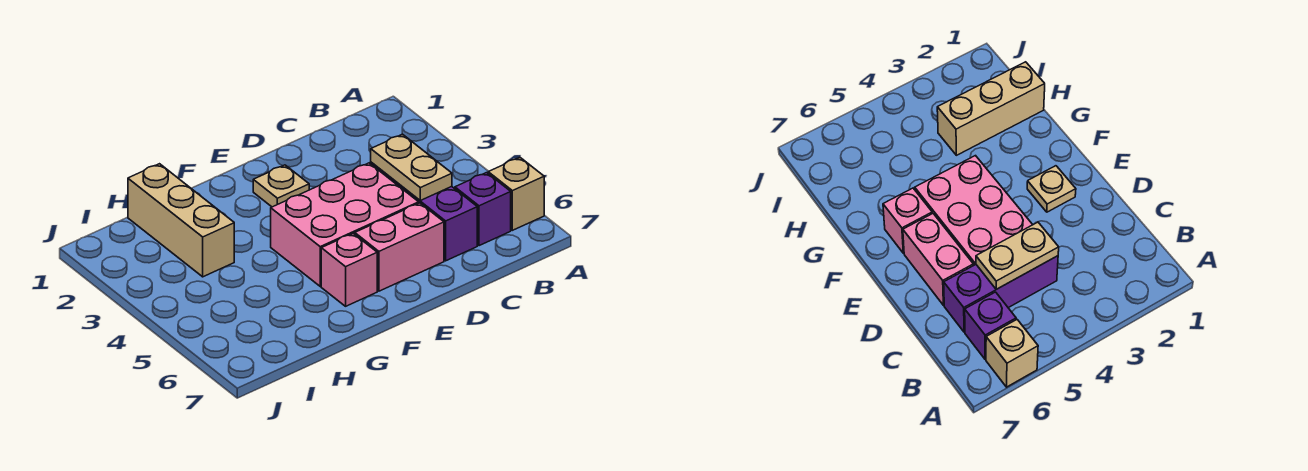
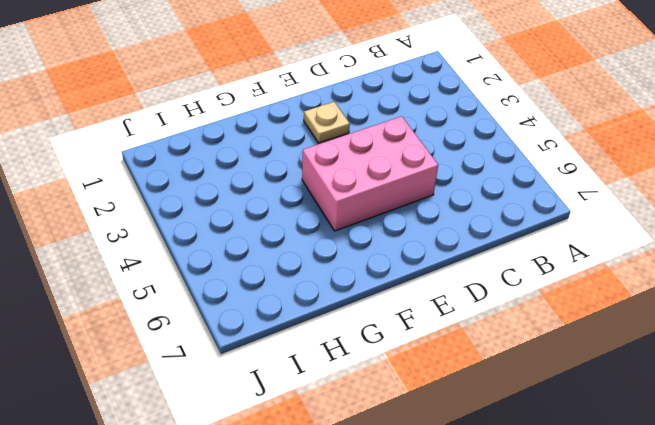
none -> tan 1x1 brick [488,157,544,230]
none -> purple 1x1 brick [455,173,511,246]

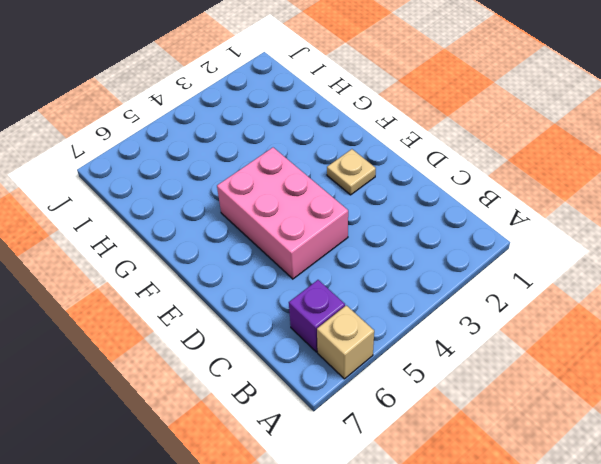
none -> purple 1x3 brick [371,162,477,261]
none -> pink 1x2 brick [355,203,444,291]

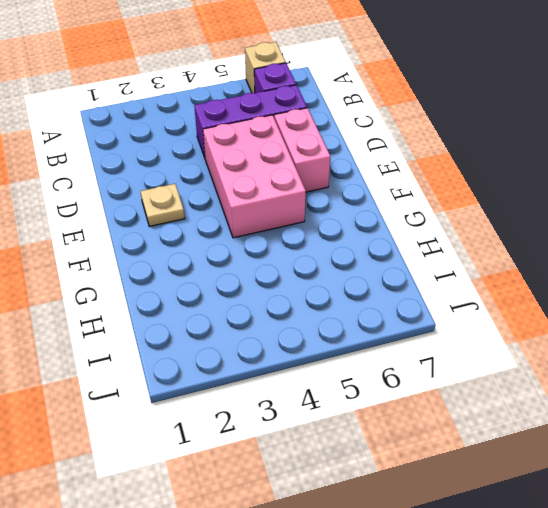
none -> pink 1x1 brick [321,233,377,306]
none -> tan 1x3 brick [128,164,234,277]

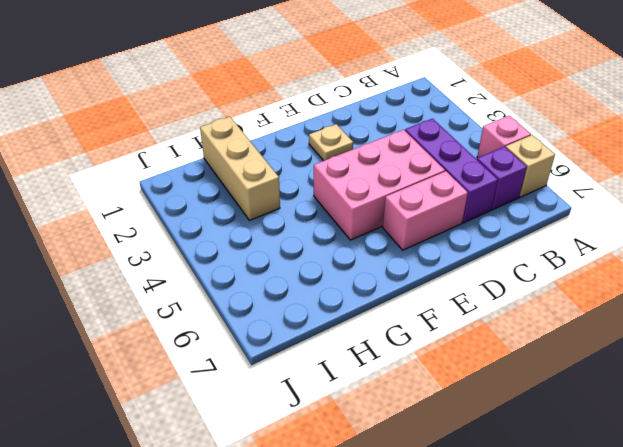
pink 1x1 brick [477,116,531,158] -> pink 1x1 brick moved to [321,233,377,306]
none -> tan 1x2 plate [371,134,452,200]

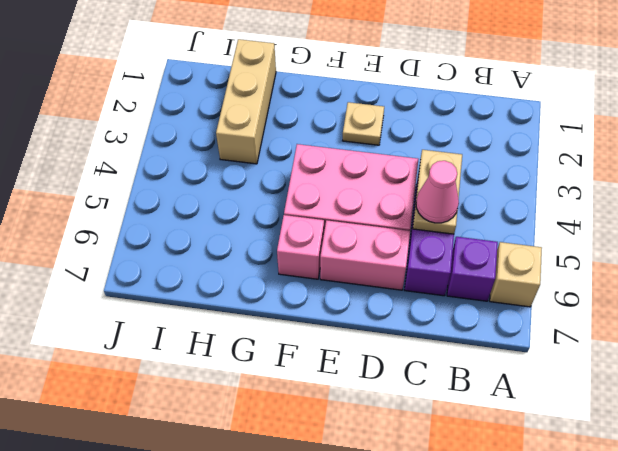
pink 1x1 cone [416,161,459,223] -> none

